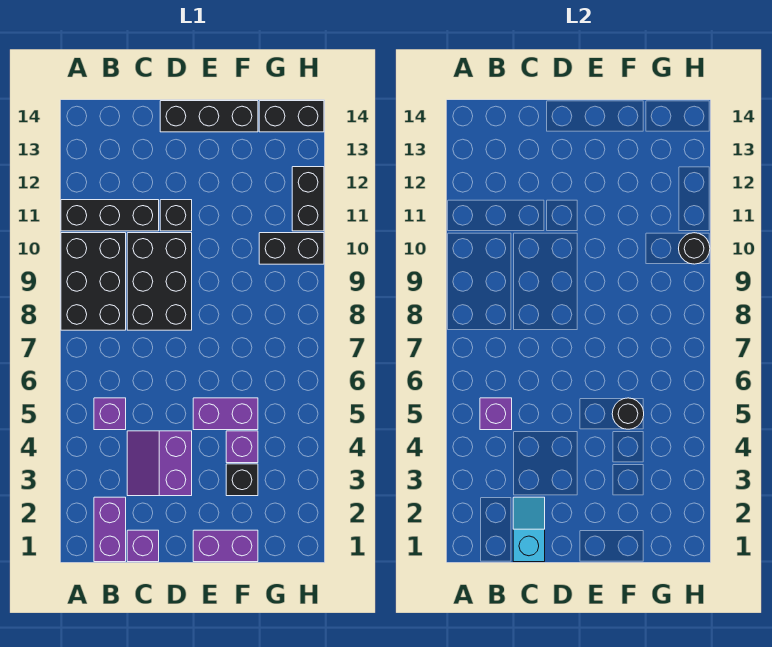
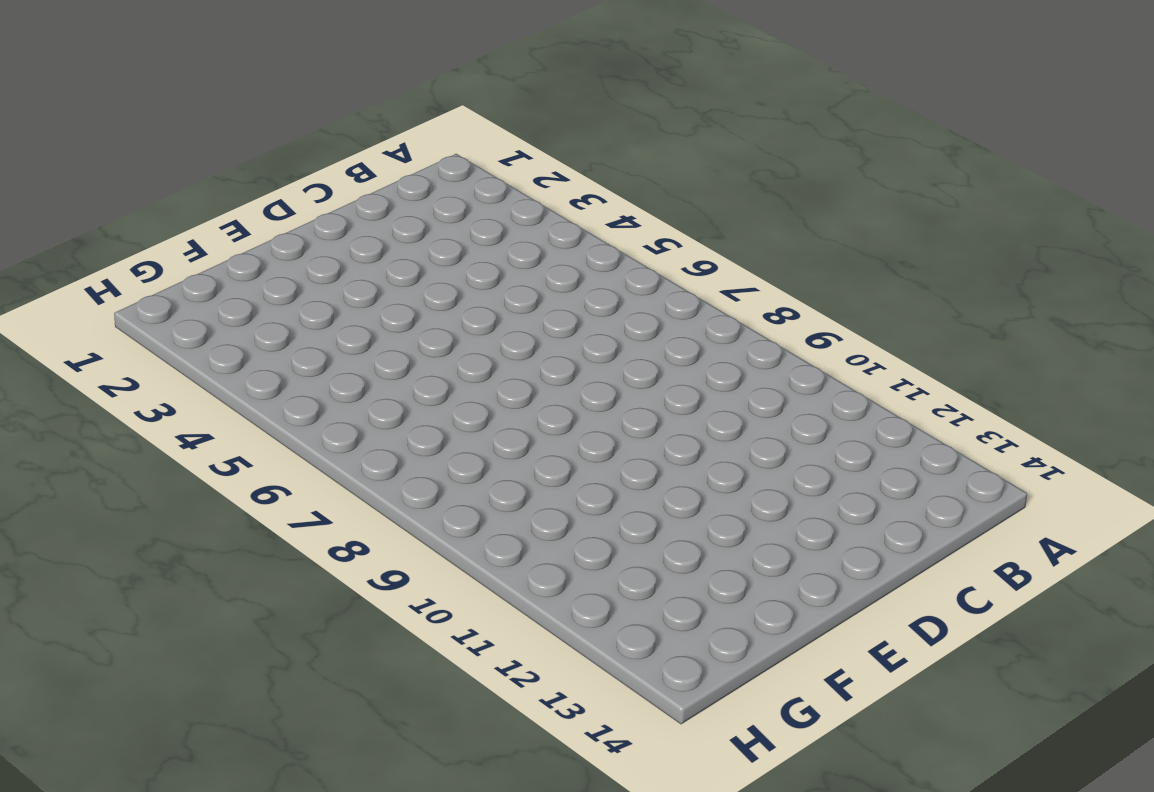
none -> black 2x3 brick [61,233,126,330]
none -> black 1x3 brick [61,200,159,231]
none -> purple 1x2 brick [94,497,126,562]

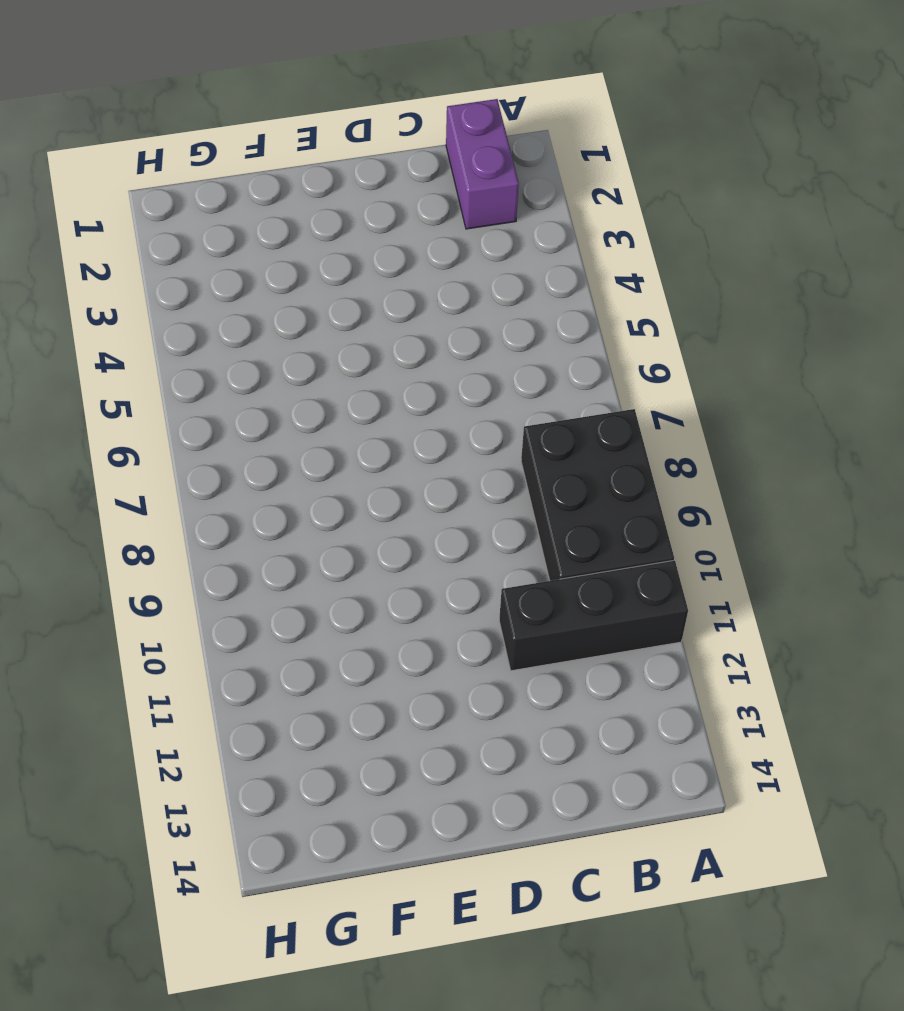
none -> purple 1x1 brick [94,398,126,430]
none -> purple 1x1 brick [127,530,159,562]
none -> purple 2x2 slope [127,431,192,496]

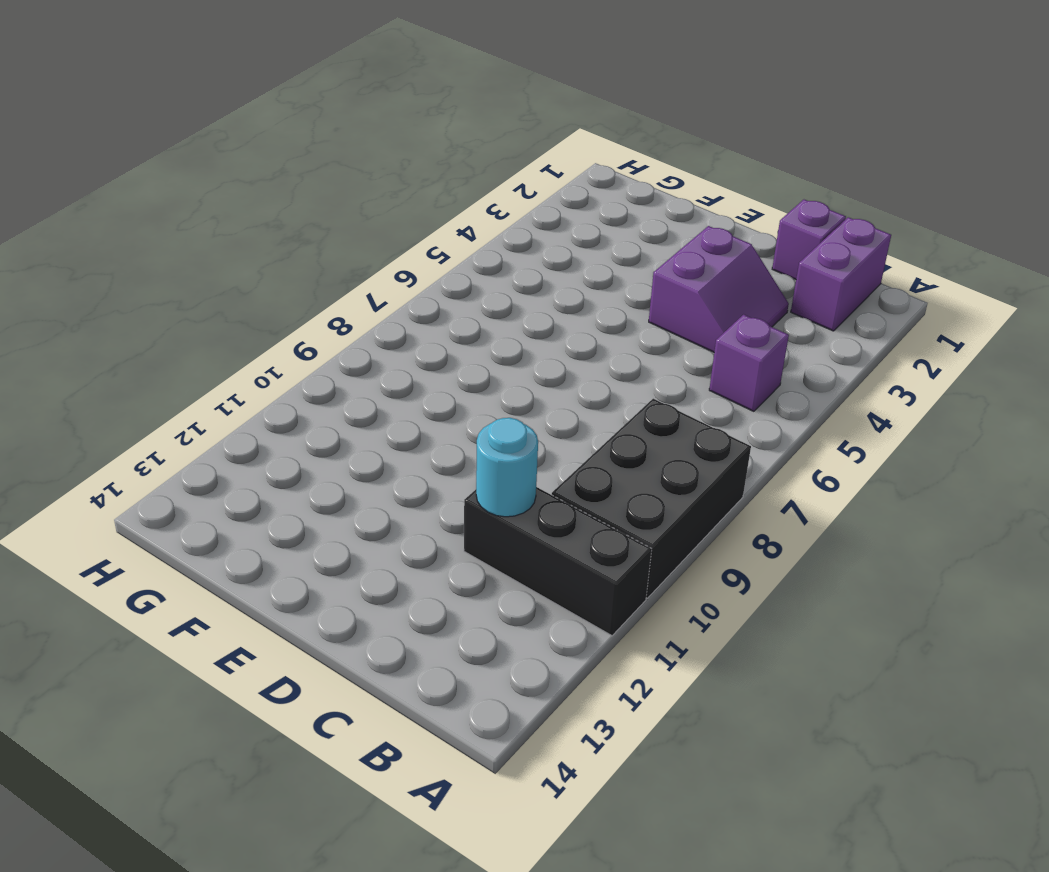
cyan 1x1 round brick [476,418,538,517] -> none
none -> black 2x3 brick [127,233,192,330]
none -> black 1x1 brick [160,200,192,231]
none -> black 1x3 brick [160,101,258,132]

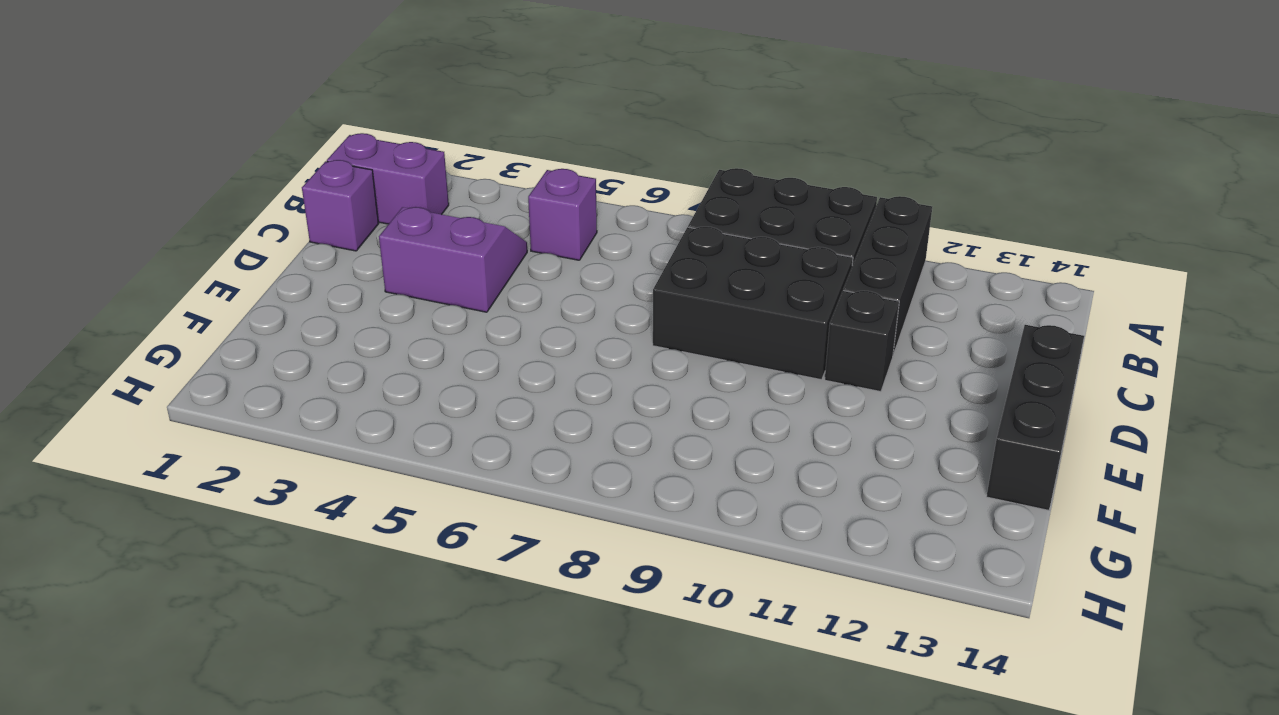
none -> purple 1x2 brick [193,530,258,562]
none -> purple 1x2 brick [193,398,258,430]
none -> black 1x1 brick [226,464,258,496]

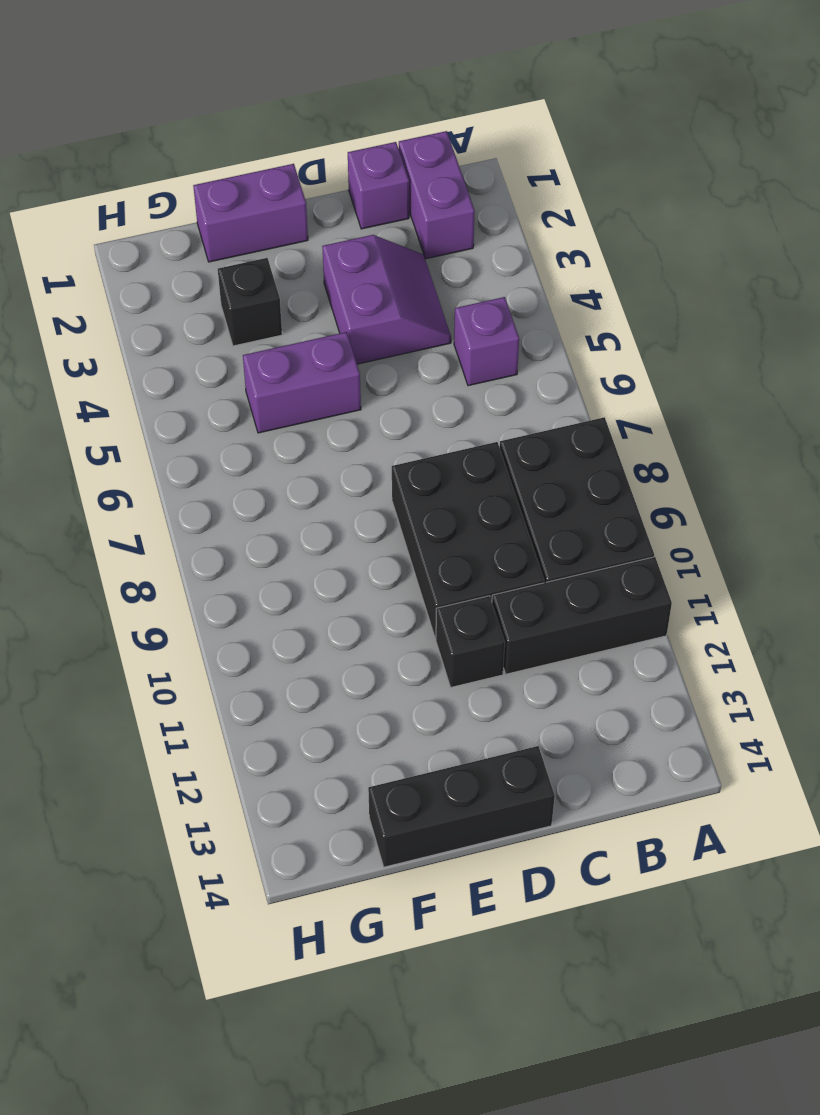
none -> purple 1x1 brick [226,431,258,463]
none -> black 1x2 brick [259,233,324,264]
none -> black 1x2 brick [259,101,324,132]

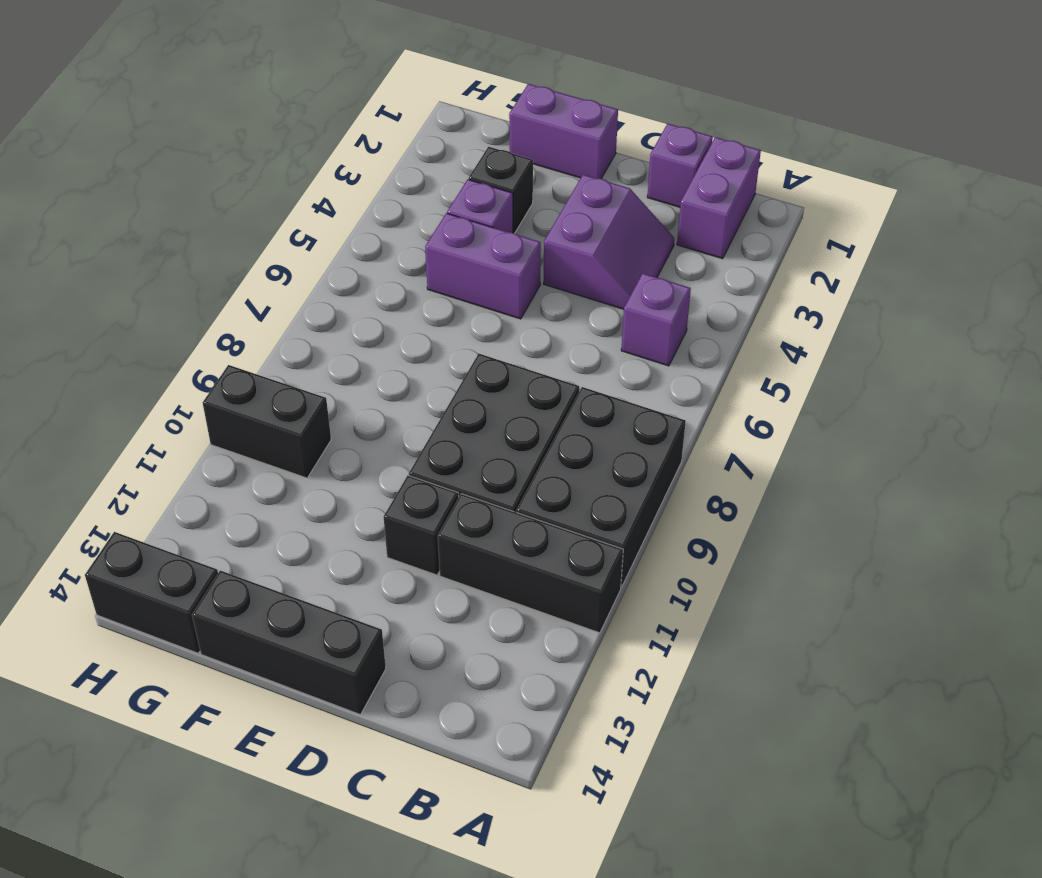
none -> black 1x2 brick [292,167,324,231]
none -> purple 1x1 brick [480,398,512,430]
none -> cyan 1x2 slope [513,497,545,562]

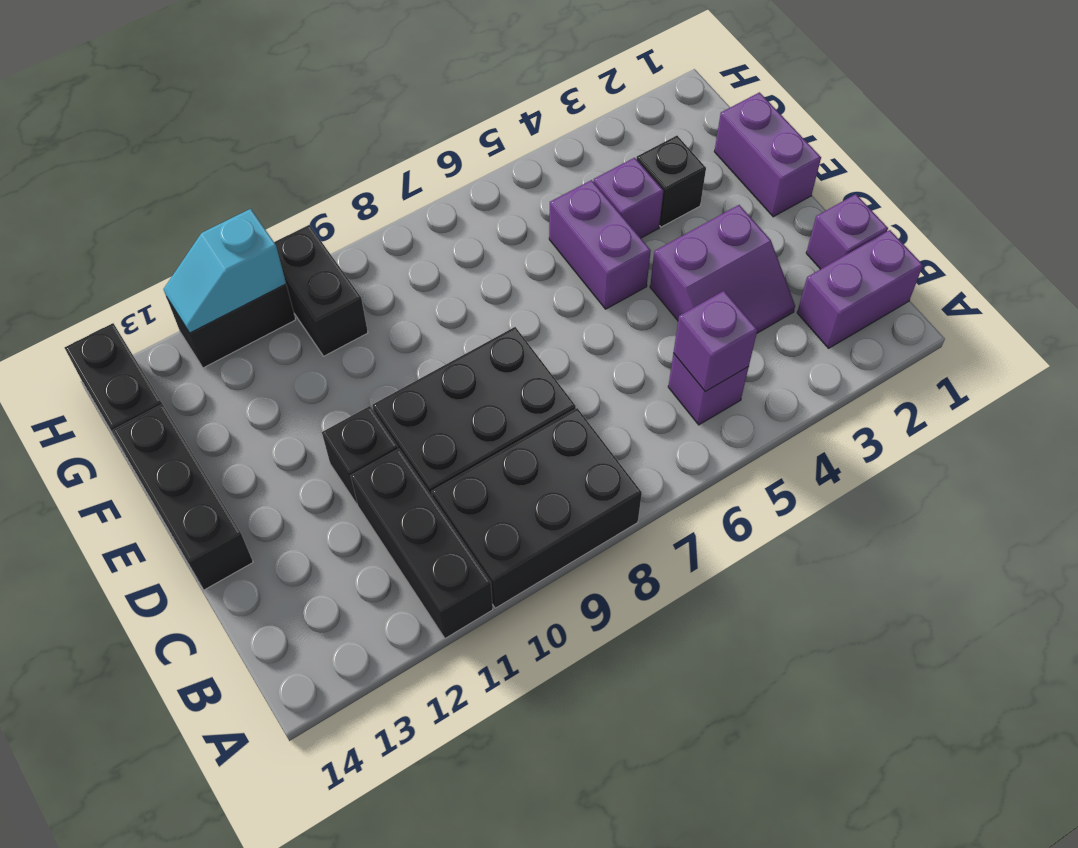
cyan 1x2 slope [163,209,286,333] -> cyan 1x2 slope moved to [513,497,545,562]
none -> black 1x1 round brick [612,398,644,429]
none -> black 1x1 round brick [679,233,710,264]

